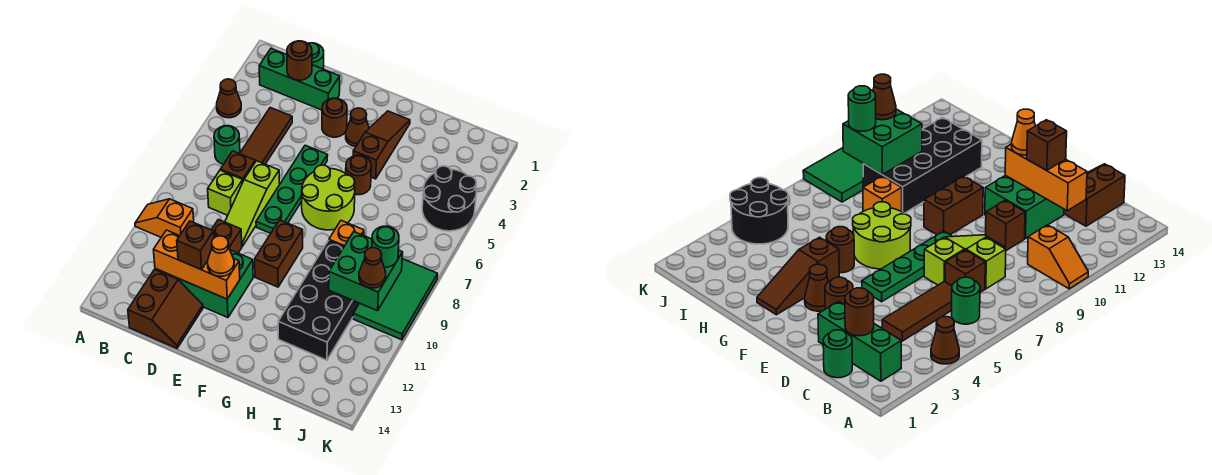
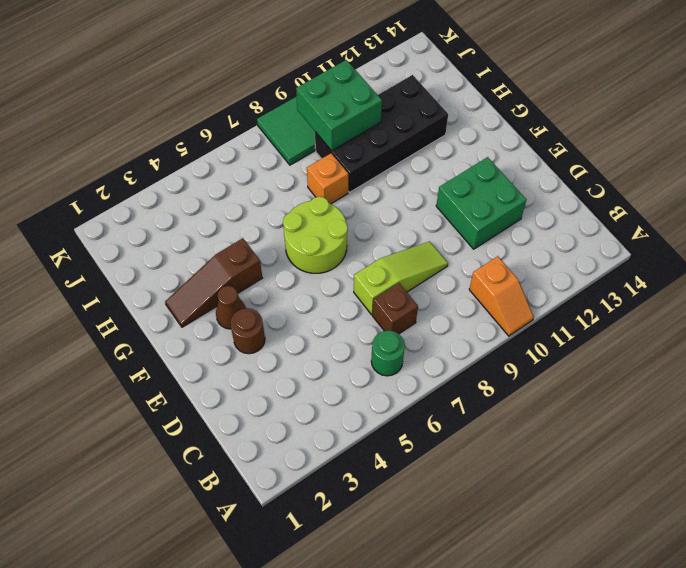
none -> brown 1x1 cone [217,79,241,118]
none -> green 1x3 brick [259,49,340,110]
none -> green 1x1 round brick [308,43,324,69]
none -> brown 1x3 tile [240,108,292,164]

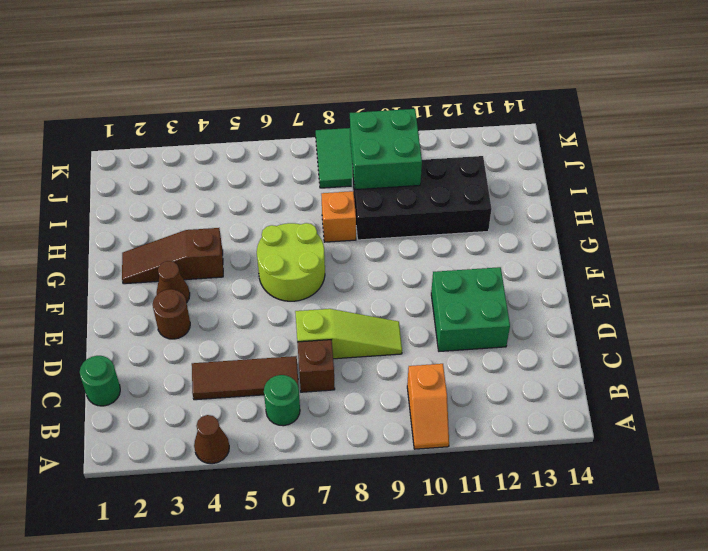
none -> green 1x3 brick [259,49,340,110]
none -> lime 1x1 brick [208,170,243,215]
none -> brown 2x2 slope [128,270,203,348]
none -> brown 1x1 brick [212,219,242,253]

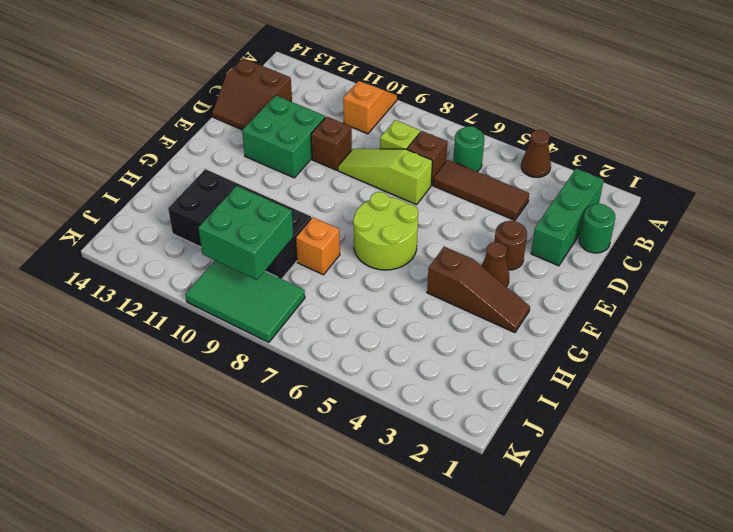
none -> green 1x4 plate [256,145,328,233]
none -> brown 1x2 brick [255,220,303,287]
none -> brown 1x1 round brick [346,155,371,195]
none -> black 2x2 round brick [422,166,476,231]

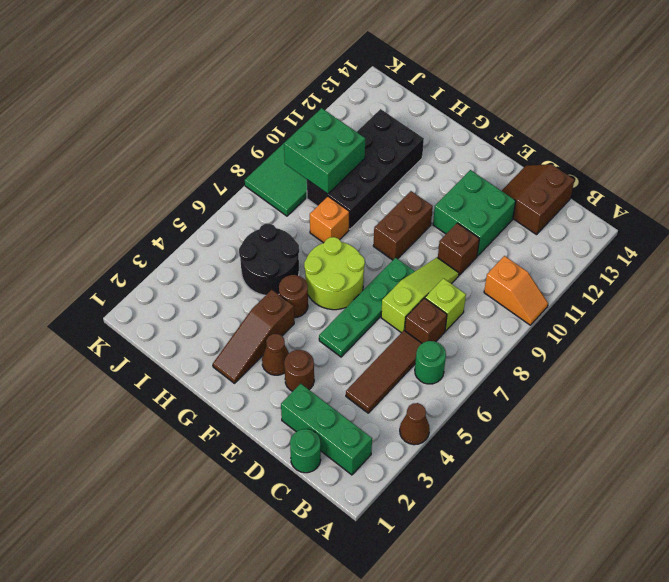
black 2x2 round brick [239,224,299,295] -> black 2x2 round brick moved to [422,166,476,231]
none -> brown 1x1 round brick [287,41,312,80]
none -> orange 1x3 brick [154,230,240,299]
none -> brown 1x1 brick [177,221,214,270]
none -> orange 1x1 cone [208,236,234,276]

